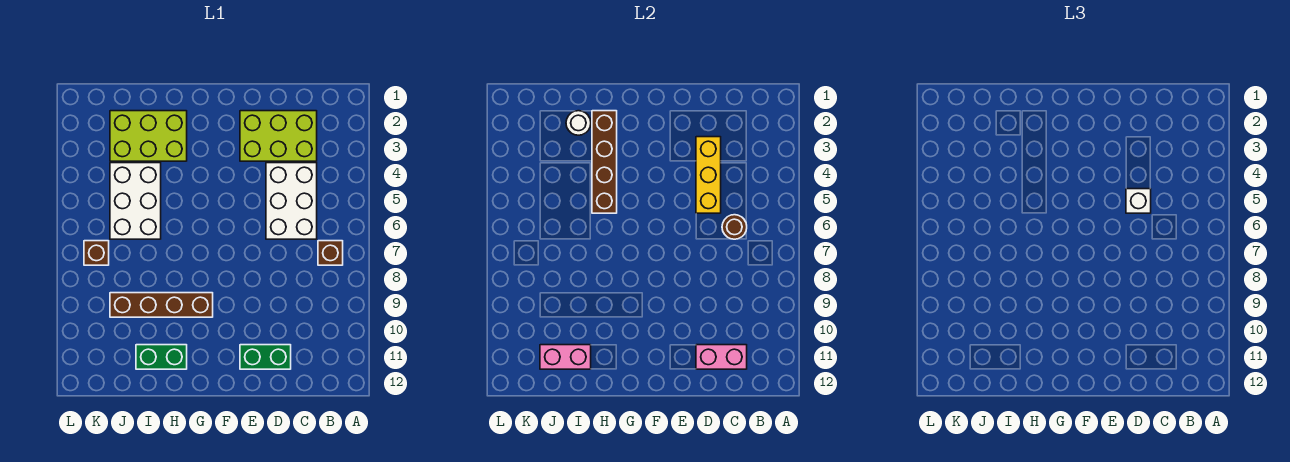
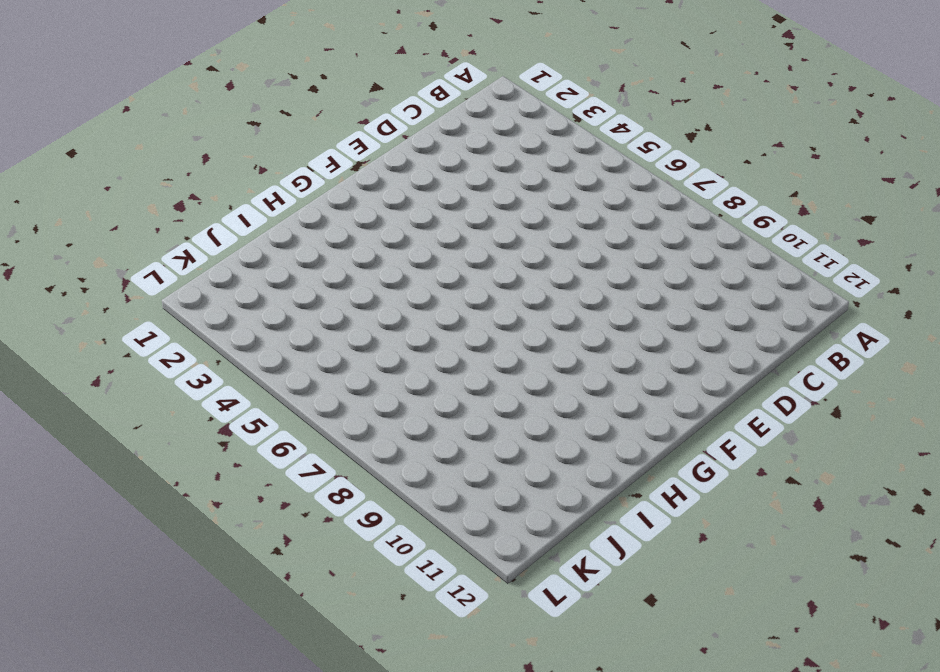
none -> brown 1x1 brick [318,241,343,265]
none -> lime 2x3 brick [240,111,317,161]
none -> white 2x3 brick [266,163,317,239]

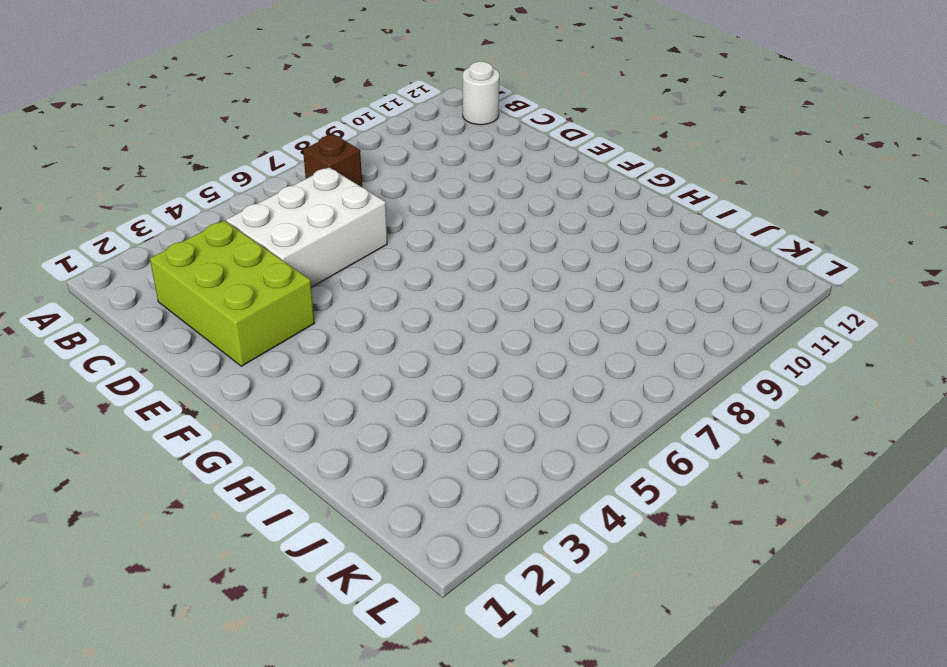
white 1x1 round brick [463,62,499,125] -> white 1x1 round brick moved to [566,111,591,135]
none -> green 1x2 brick [240,345,291,369]
none -> brown 1x4 brick [110,293,213,317]
none -> lime 2x3 brick [110,111,187,161]

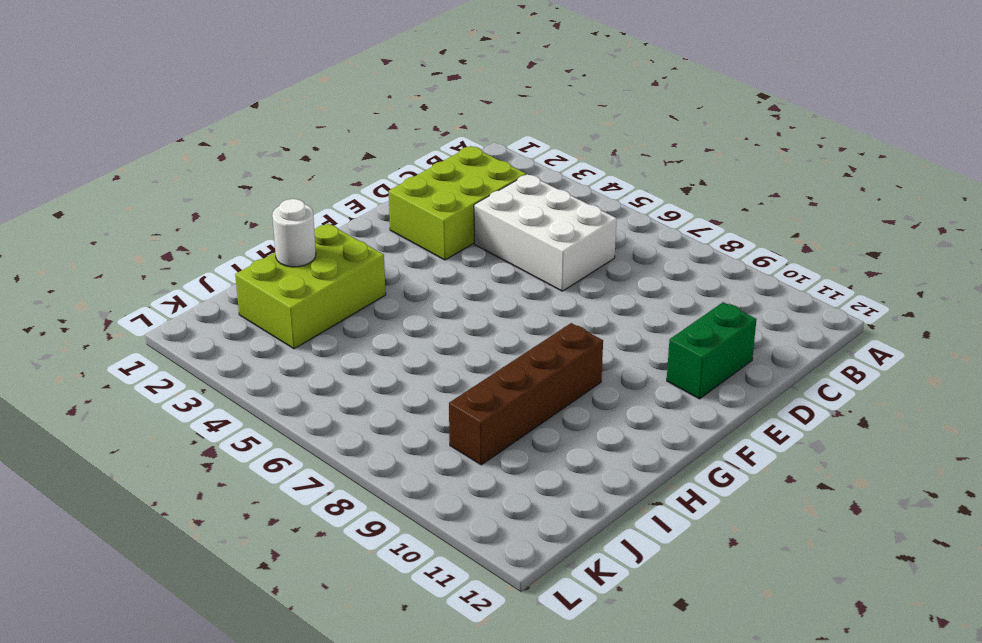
none -> brown 1x1 brick [318,241,343,265]
none -> green 1x2 brick [136,345,187,369]
none -> white 2x3 brick [110,163,161,239]

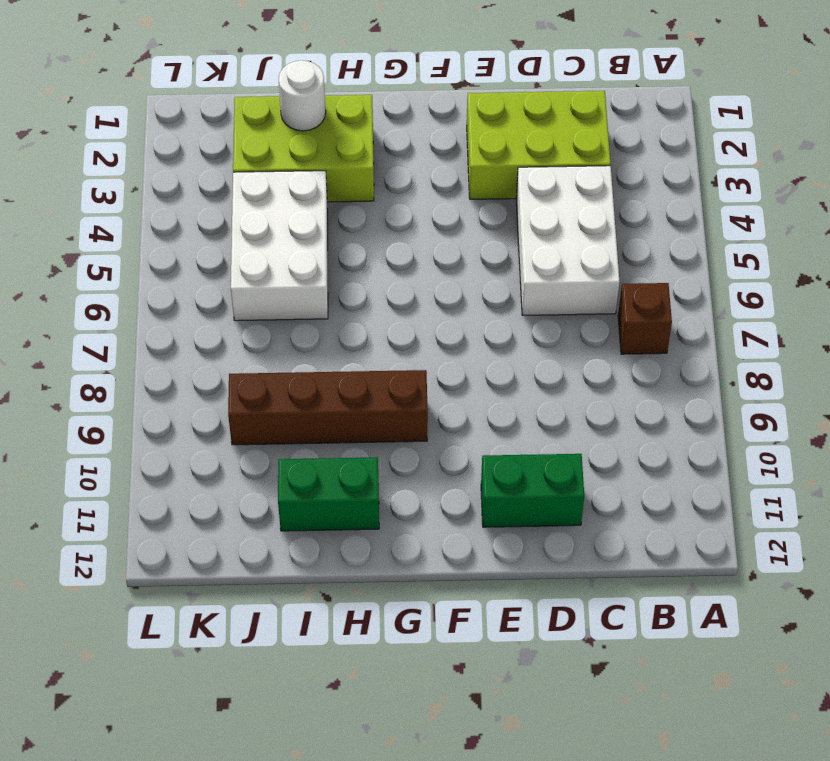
none -> brown 1x1 brick [84,241,109,265]
none -> brown 1x1 round brick [722,215,747,239]
none -> pink 1x2 brick [696,345,747,369]

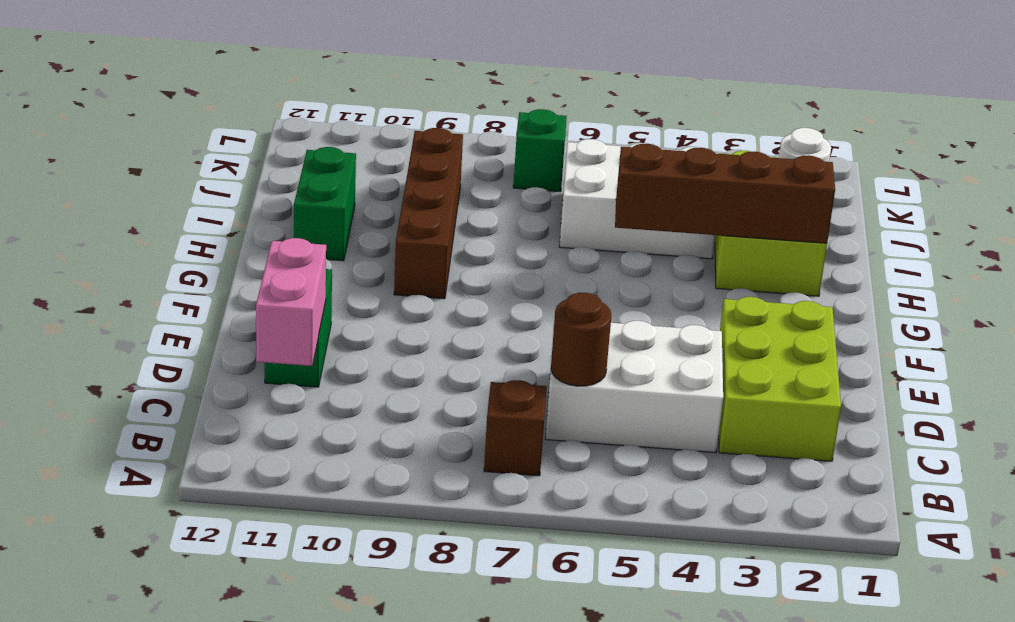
green 1x1 brick [513,109,567,192] -> brown 1x1 brick [84,241,109,265]
none -> yellow 1x3 brick [696,137,721,213]
none -> pink 1x2 brick [540,345,591,369]
none -> white 1x1 brick [1126,189,1151,213]

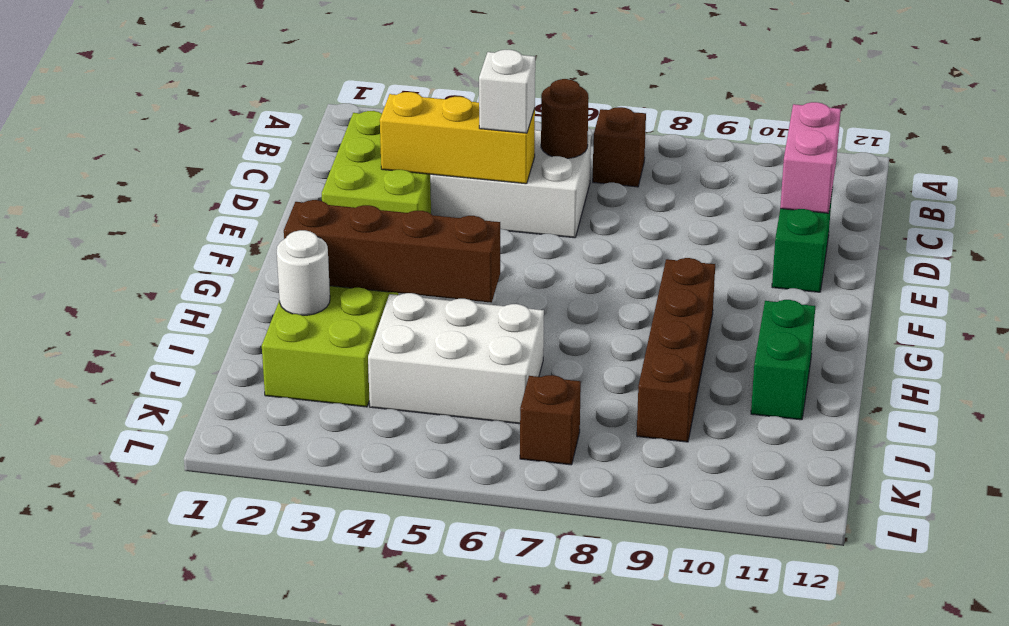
none -> pink 1x2 brick [540,345,591,369]

